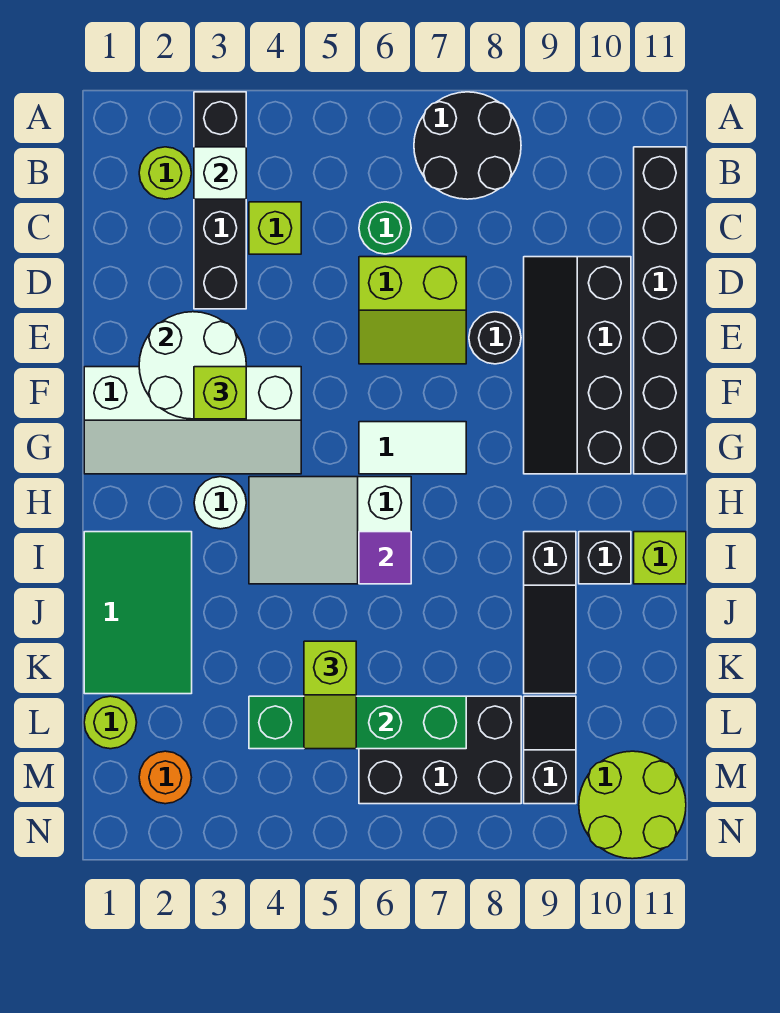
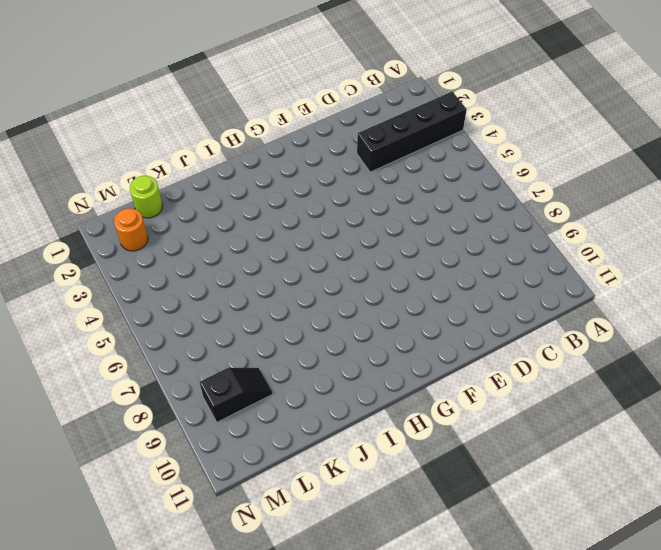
none -> black 2x2 round brick [414,92,521,199]
none -> lime 1x1 round brick [139,147,191,199]
none -> black 1x6 brick [634,147,686,474]

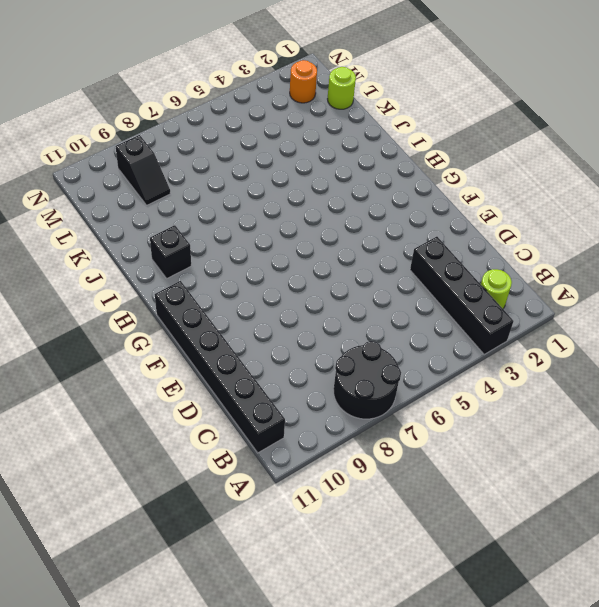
none -> lime 1x1 brick [249,202,301,254]
none -> green 1x1 round brick [359,202,411,254]
none -> lime 2x2 slope [359,257,466,364]

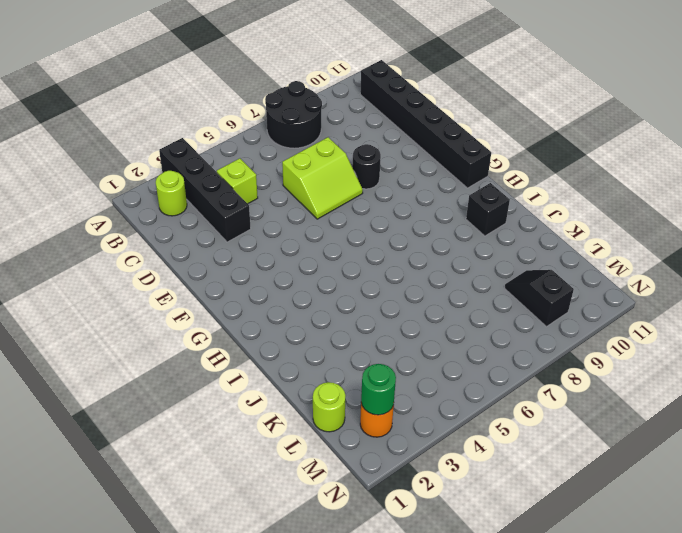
green 1x1 round brick [361,364,396,415] -> green 1x1 round brick moved to [359,202,411,254]
none -> black 2x4 slope [524,257,631,474]
none -> white 2x4 slope [84,367,301,474]
none -> white 1x2 tile [359,422,466,474]

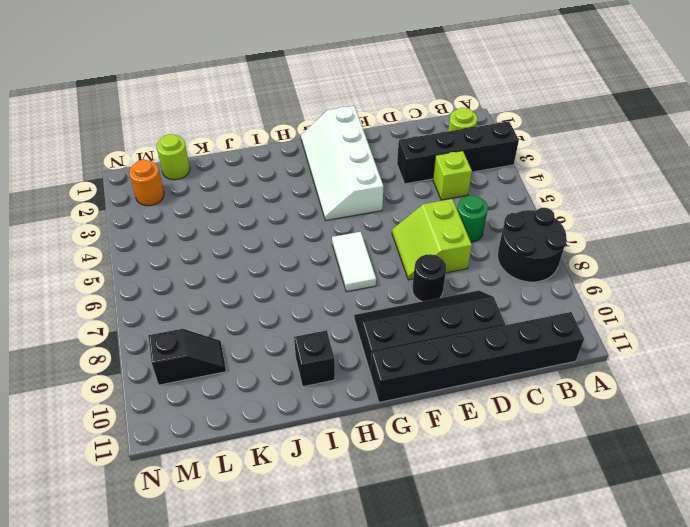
none -> white 1x1 round brick [194,477,246,529]
none -> white 2x3 slope [249,477,411,584]
none -> green 2x3 tile [84,532,192,694]

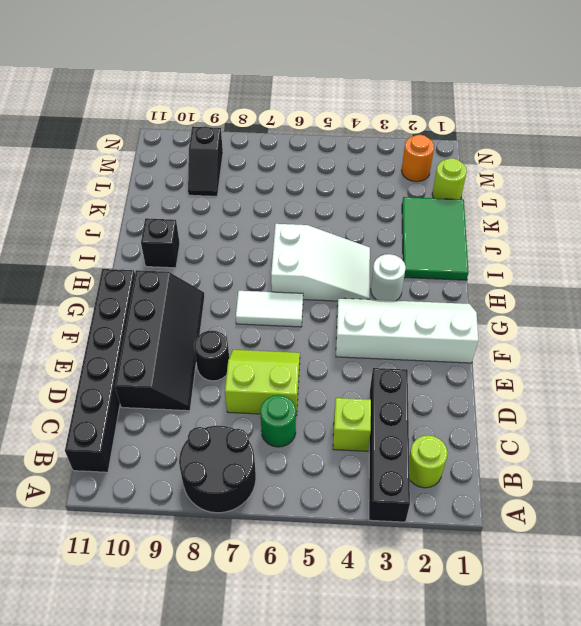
none -> black 1x3 slope [524,532,576,694]
none -> lime 1x1 brick [634,532,686,584]
none -> black 2x3 brick [359,696,521,804]

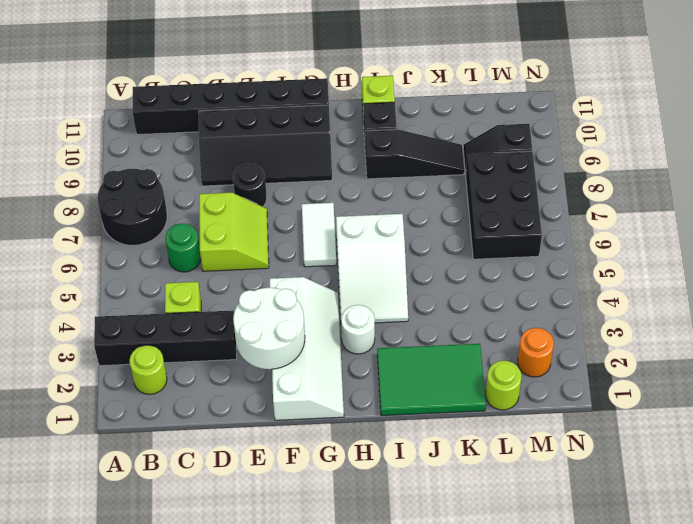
none -> lime 2x2 round brick [579,751,686,859]
none -> white 1x1 brick [194,147,246,199]
none -> purple 1x1 tile [359,532,411,584]

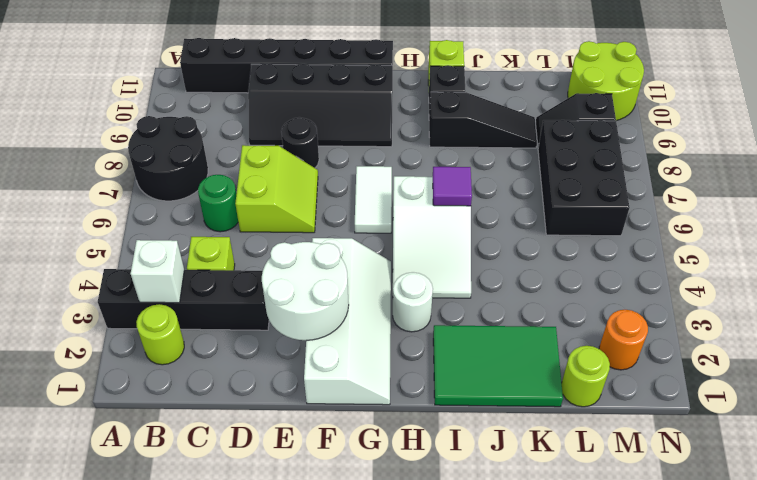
none -> green 1x4 brick [249,696,466,749]
none -> lime 1x1 brick [194,367,246,419]
none -> lime 1x2 slope [304,641,356,749]

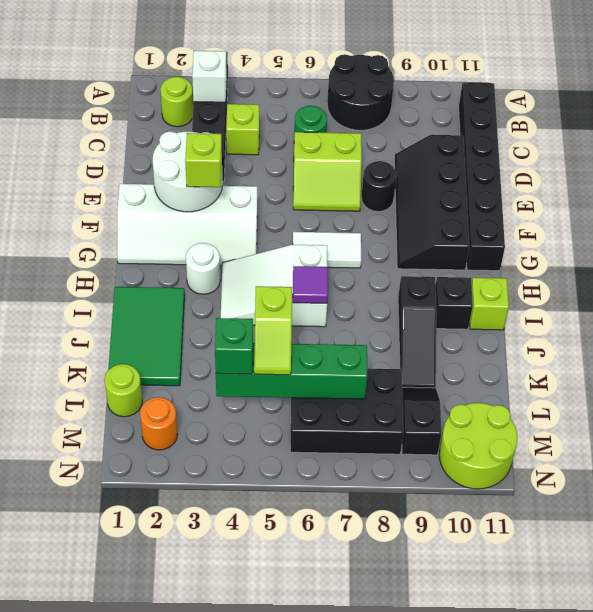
green 1x1 brick [215,318,253,374] -> none

